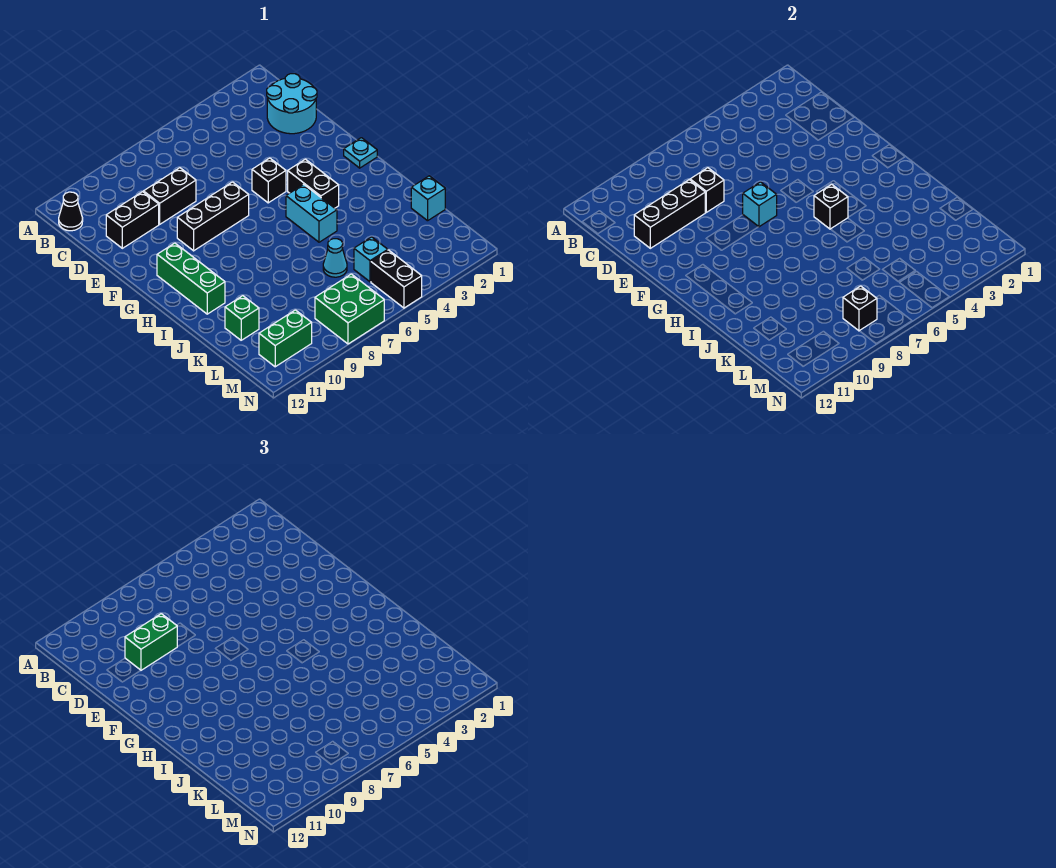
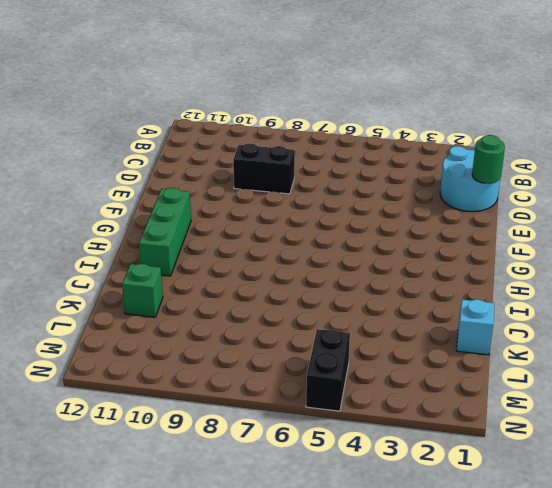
green 1x1 round brick [472,135,505,184] -> none
none -> black 1x1 cone [59,192,83,231]
none -> black 1x2 brick [106,192,159,248]
none -> black 1x1 brick [252,158,286,203]

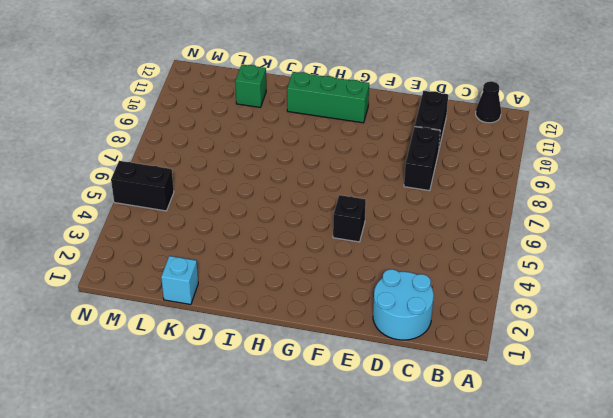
none -> black 1x3 brick [177,182,249,251]
none -> cyan 1x1 plate [344,138,377,168]
none -> black 1x2 brick [288,159,339,208]

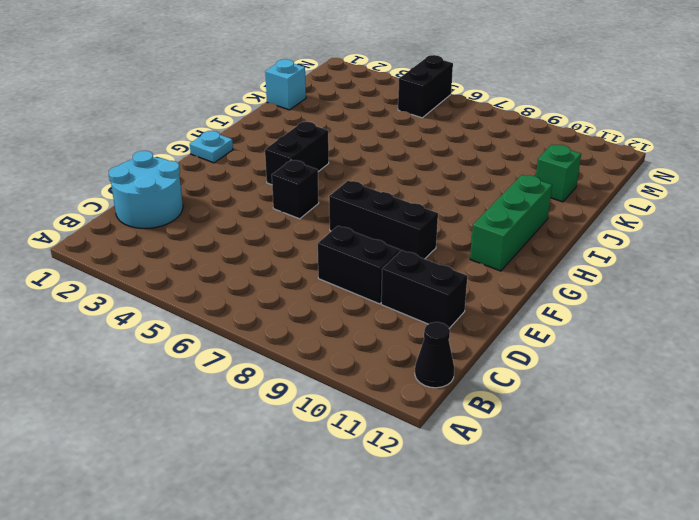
none -> cyan 1x2 brick [286,184,337,242]
none -> cyan 1x1 cone [323,239,347,277]
none -> cyan 1x1 brick [354,237,388,282]

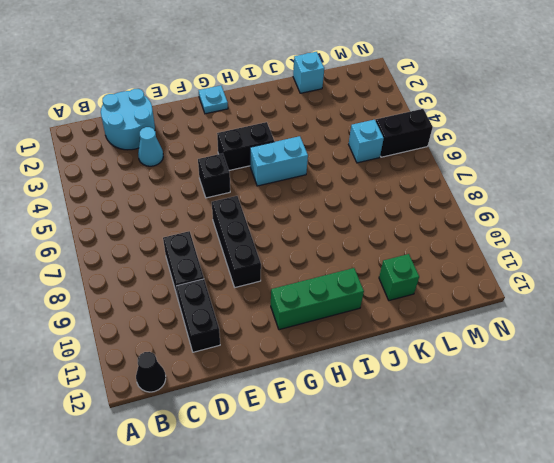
cyan 1x1 cone [138,127,163,166] -> cyan 1x1 cone moved to [323,239,347,277]
none -> green 2x2 brick [315,274,384,344]
none -> green 1x2 brick [259,310,312,367]
none -> black 1x1 brick [690,168,724,212]

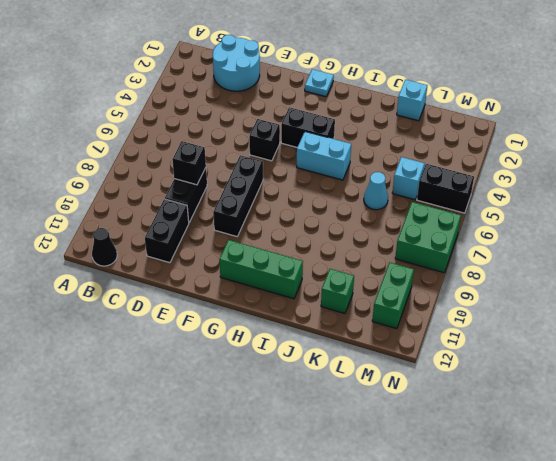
none -> black 1x3 brick [634,180,705,248]
none -> cyan 1x1 brick [743,182,777,227]
none -> black 1x1 brick [814,184,848,229]

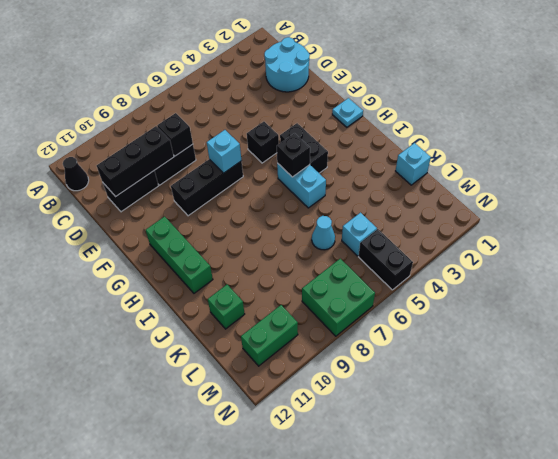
none -> black 1x1 brick [843,286,877,331]
none -> green 1x2 brick [125,614,177,670]

